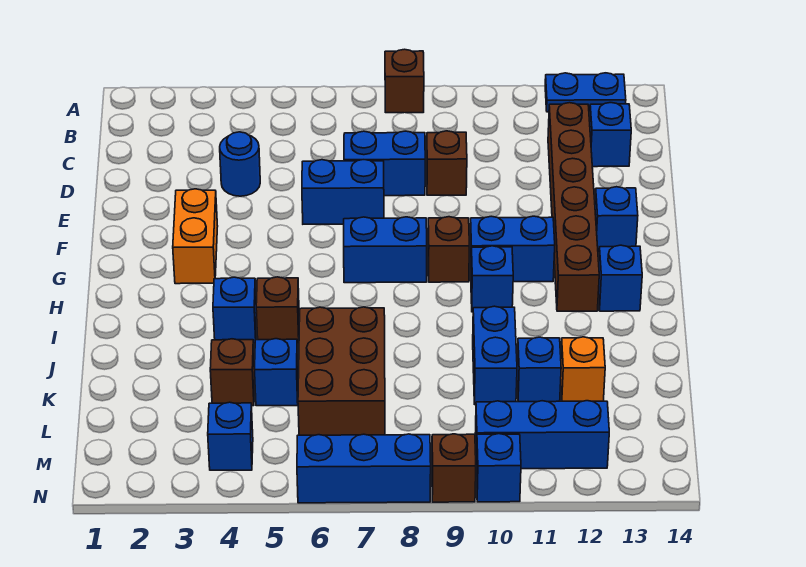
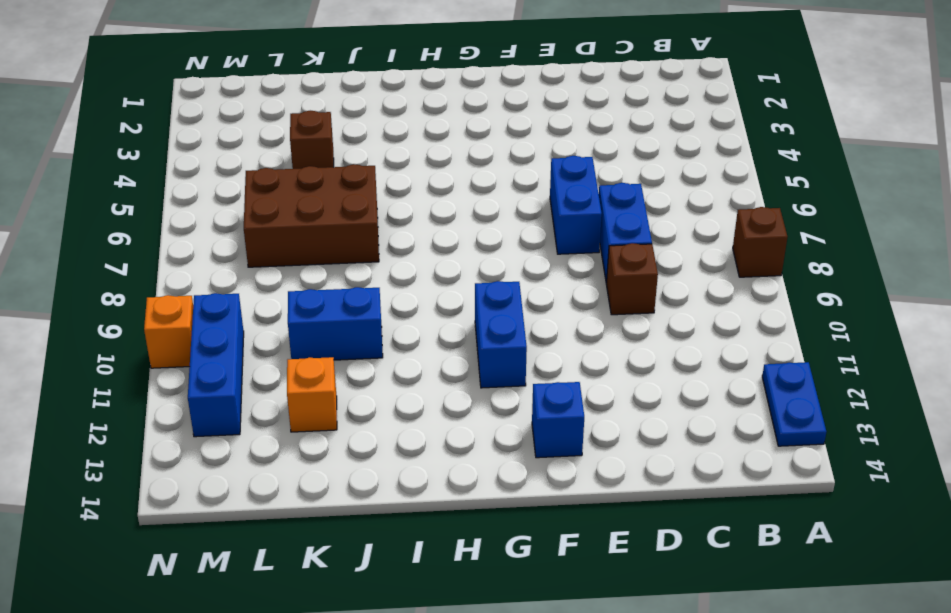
orange 1x1 brick [144,295,193,368] -> blue 1x1 brick [476,434,521,502]
none -> brown 1x6 brick [548,103,599,311]
none -> blue 1x1 brick [590,103,631,167]
none -> blue 1x1 round brick [220,132,260,196]

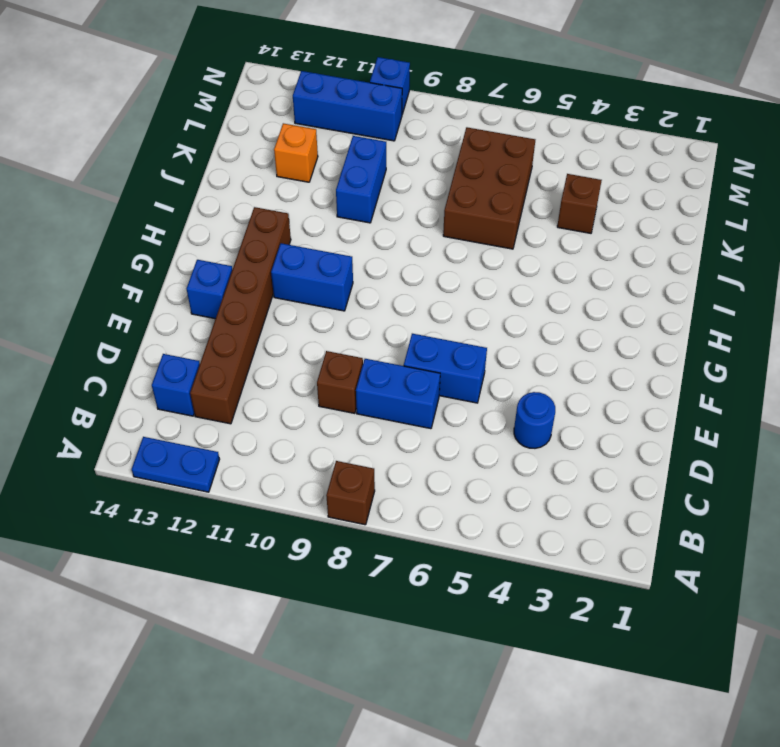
none -> orange 1x2 brick [173,189,218,284]
none -> blue 1x2 brick [344,217,427,283]
none -> brown 1x1 brick [428,217,469,282]

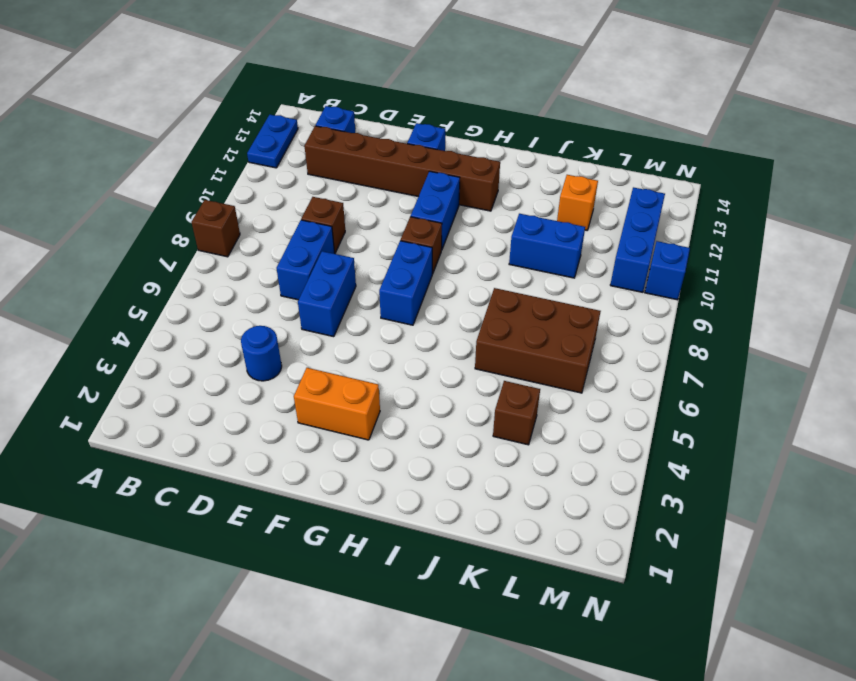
none -> blue 1x1 brick [471,246,513,312]
none -> blue 1x1 brick [598,245,642,311]
none -> blue 1x1 brick [213,277,257,343]

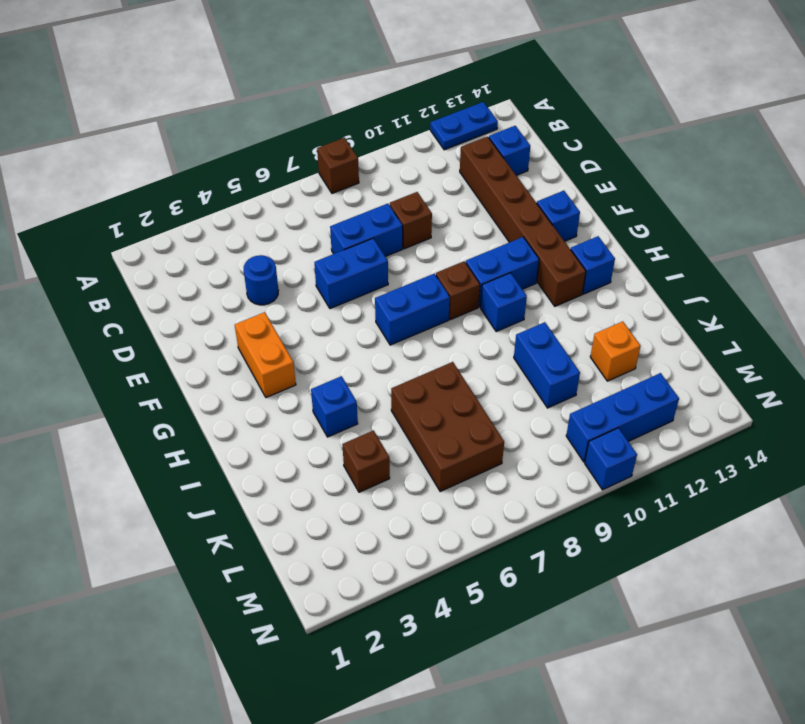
none -> brown 1x1 brick [256,277,299,343]
none -> blue 1x1 brick [255,339,298,406]
none -> blue 1x1 brick [517,337,561,402]

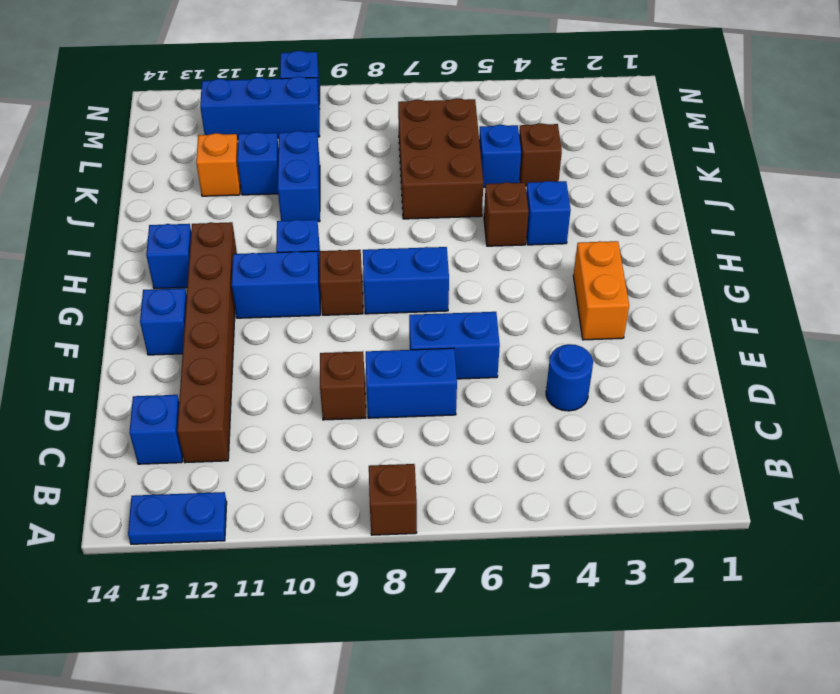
none -> blue 1x1 brick [208,402,253,470]
none -> blue 1x3 brick [297,434,431,503]
none -> brown 1x1 brick [432,434,476,502]

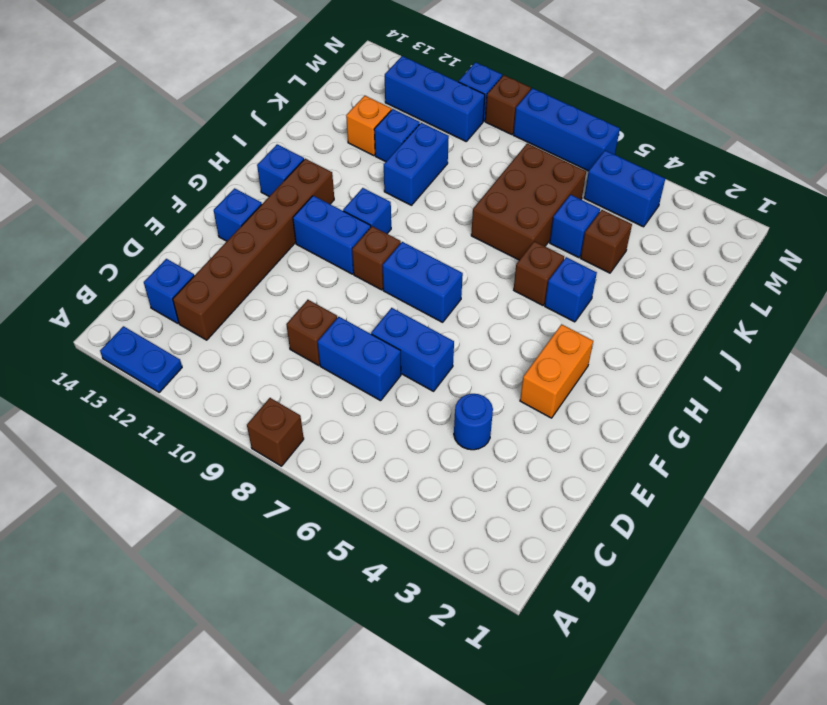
blue 1x2 brick [584,150,665,227] -> blue 1x1 brick [208,402,253,470]

